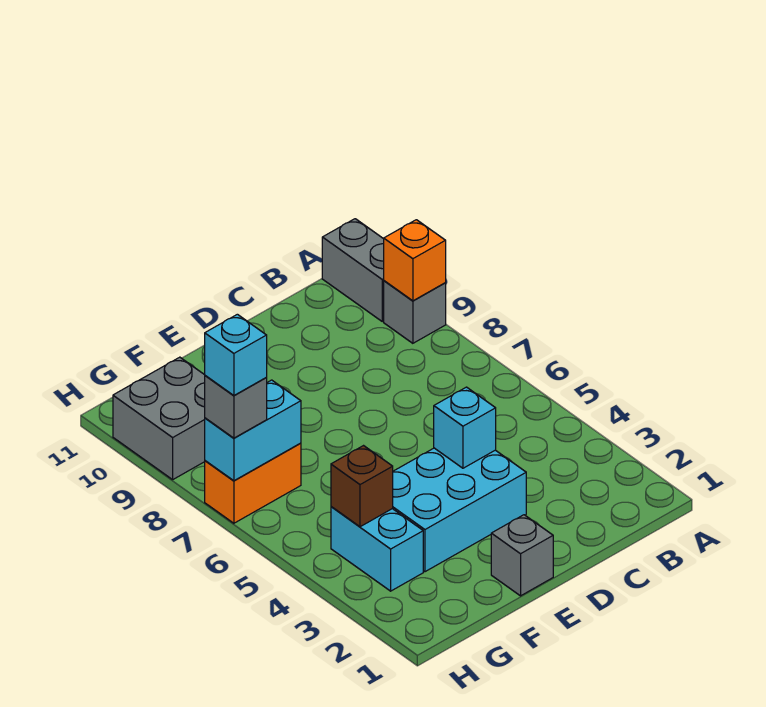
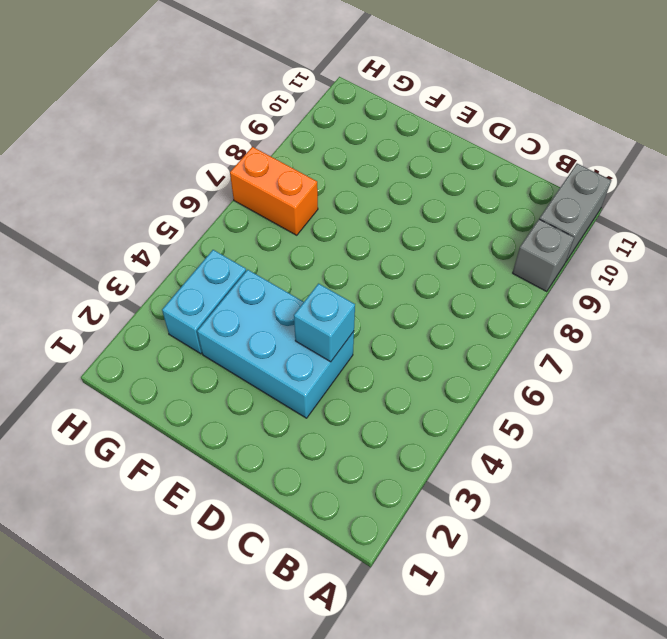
none -> grey 1x1 brick [491,515,553,596]
none -> grey 2x2 brick [113,357,205,480]
none -> orange 1x1 brick [384,220,446,301]

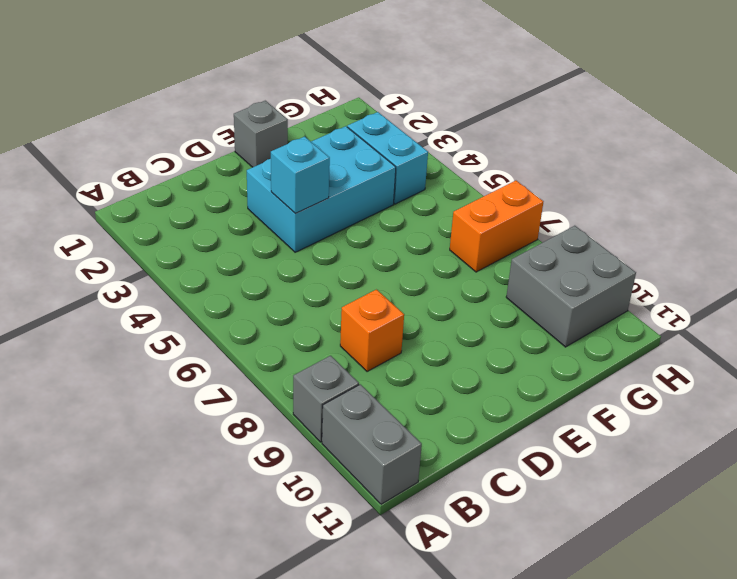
orange 1x1 brick [340,290,404,372] -> orange 1x1 brick moved to [384,220,446,301]
none -> brown 1x1 brick [331,446,393,527]
none -> cyan 1x2 brick [205,380,301,481]
none -> grey 1x1 brick [205,376,267,438]

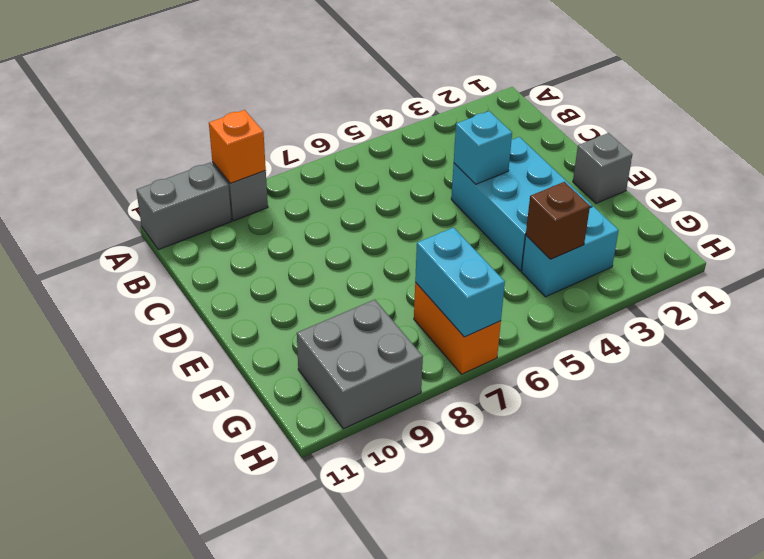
none -> grey 1x1 brick [205,376,267,438]
none -> cyan 1x1 brick [205,314,267,396]

